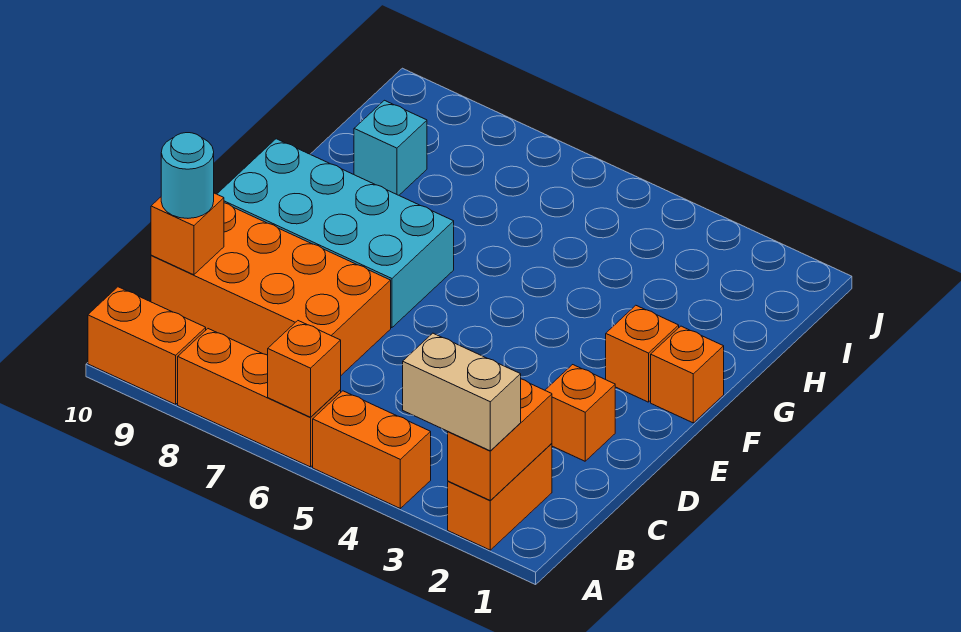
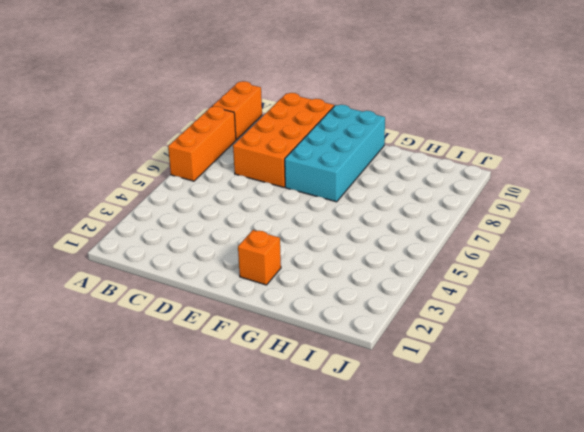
none -> orange 1x2 brick [448,444,552,550]
none -> orange 1x2 brick [313,391,431,508]
none -> orange 1x1 brick [545,365,615,461]

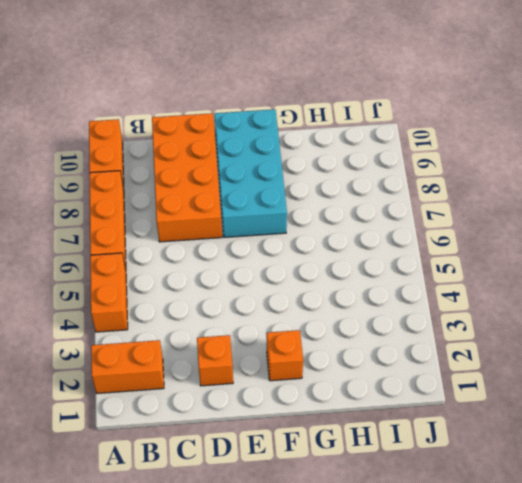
none -> orange 1x1 brick [651,326,724,423]
none -> cyan 1x1 brick [354,100,427,195]
none -> orange 1x2 brick [448,379,552,501]

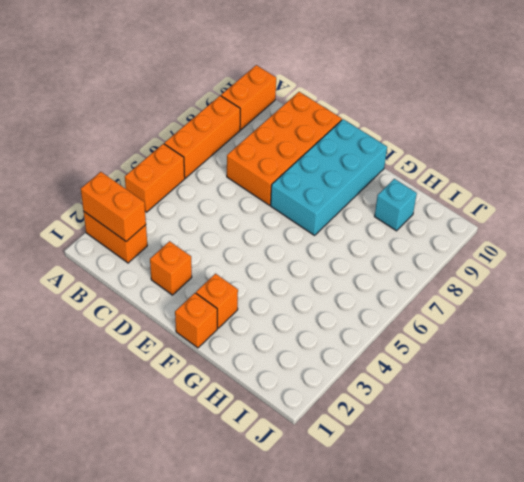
none -> orange 1x1 brick [268,321,341,417]
none -> orange 1x1 brick [151,193,224,275]
none -> tan 1x2 brick [403,333,521,451]

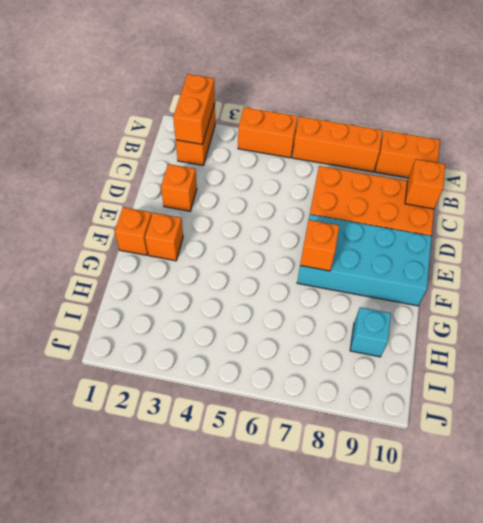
orange 1x1 brick [300,220,339,271] -> orange 1x1 brick moved to [268,321,341,417]
none -> tan 1x2 brick [403,333,521,451]
none -> cyan 1x1 round brick [161,133,214,218]

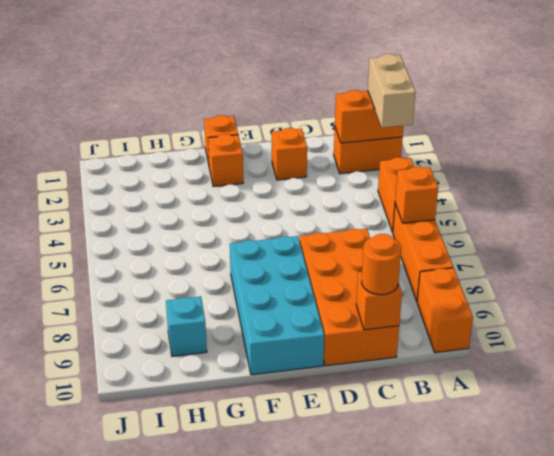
orange 1x1 round brick [362,234,401,295] -> cyan 1x1 round brick [161,133,214,218]

